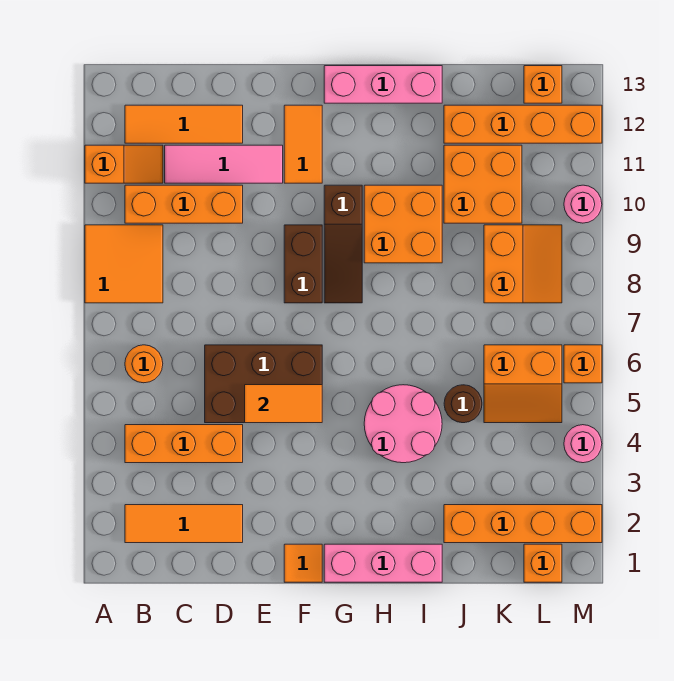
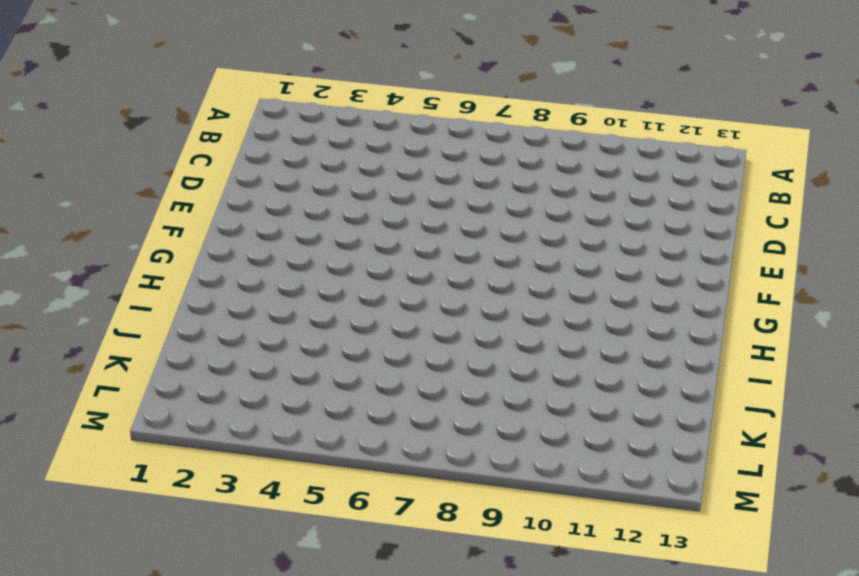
none -> orange 2x2 tile [85,225,163,303]
none -> orange 1x2 slope [85,145,163,183]
none -> orange 1x3 tile [125,505,243,543]

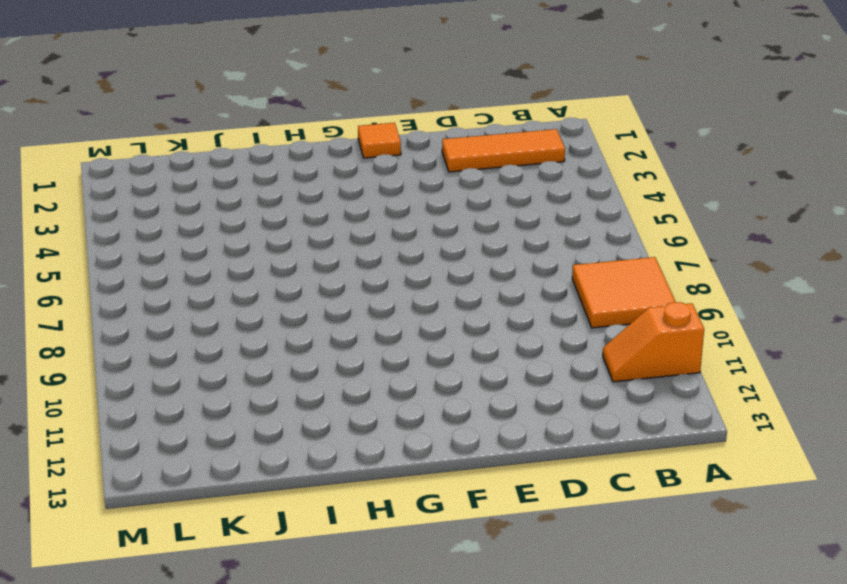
none -> orange 1x3 brick [125,425,243,463]
none -> orange 1x1 round brick [125,345,163,383]
none -> orange 1x3 brick [125,185,243,223]

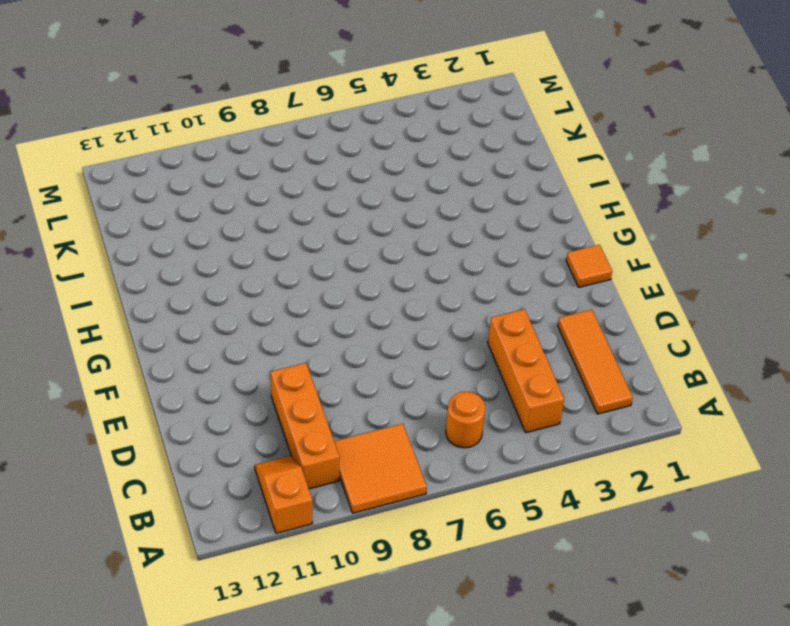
none -> orange 1x3 tile [125,105,243,143]
none -> pink 1x3 tile [165,145,283,183]
none -> brown 2x3 brick [205,345,322,423]

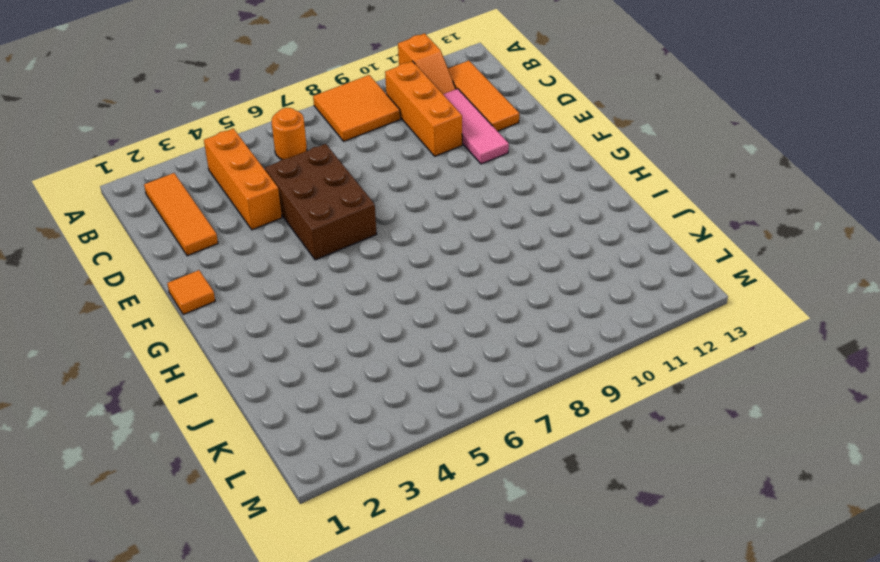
none -> brown 1x2 brick [284,225,322,303]
none -> orange 1x2 tile [284,105,322,183]
none -> pink 1x3 brick [324,544,442,582]

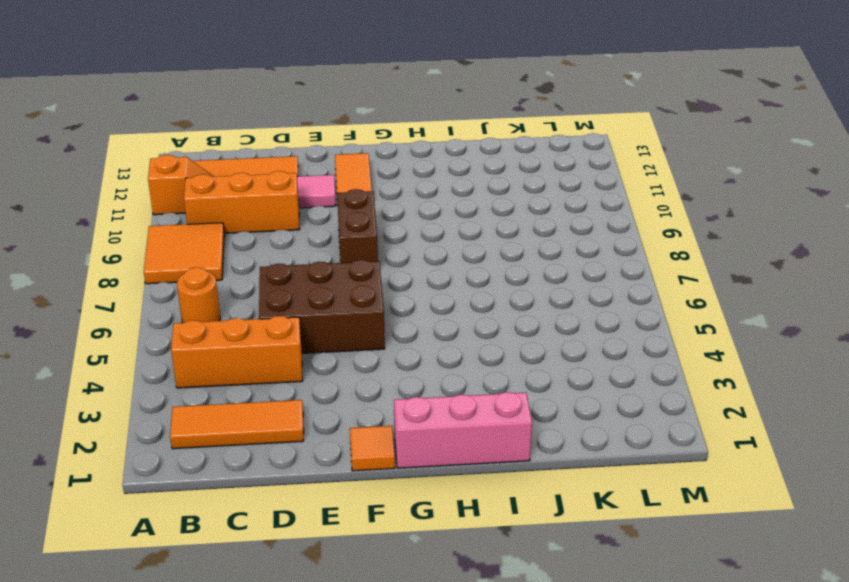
none -> brown 1x3 slope [324,185,362,303]
none -> pink 1x3 brick [324,66,442,103]
none -> pink 2x2 round brick [364,385,442,463]

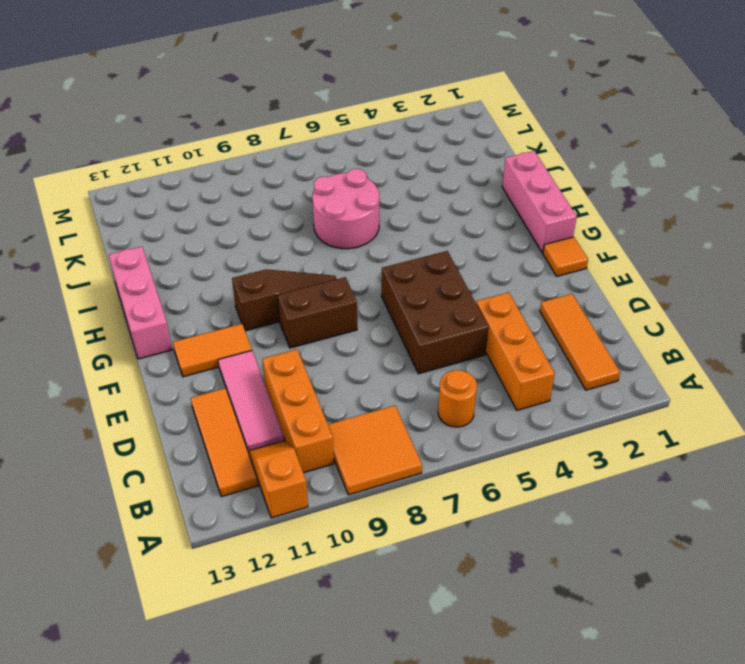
pink 2x2 round brick [312,169,379,249] -> pink 2x2 round brick moved to [364,385,442,463]
none -> orange 2x2 brick [364,185,442,263]
none -> orange 1x4 brick [444,505,602,543]
none -> brown 1x1 round brick [444,385,482,423]

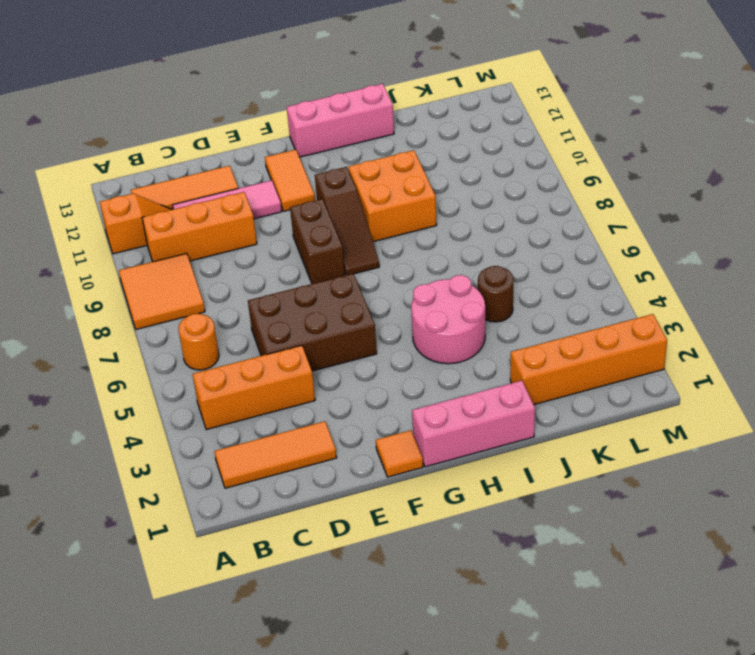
none -> orange 2x2 brick [444,145,522,223]
none -> orange 1x4 brick [444,105,602,143]
none -> orange 2x2 slope [484,345,562,423]

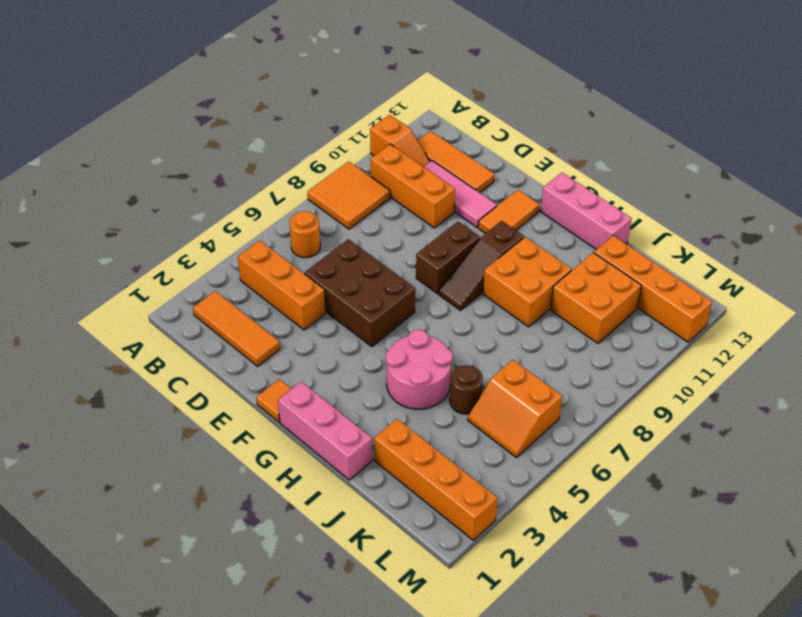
none -> orange 2x2 slope [484,225,562,303]
none -> orange 1x1 brick [524,544,562,582]
none -> orange 1x1 brick [524,66,562,103]

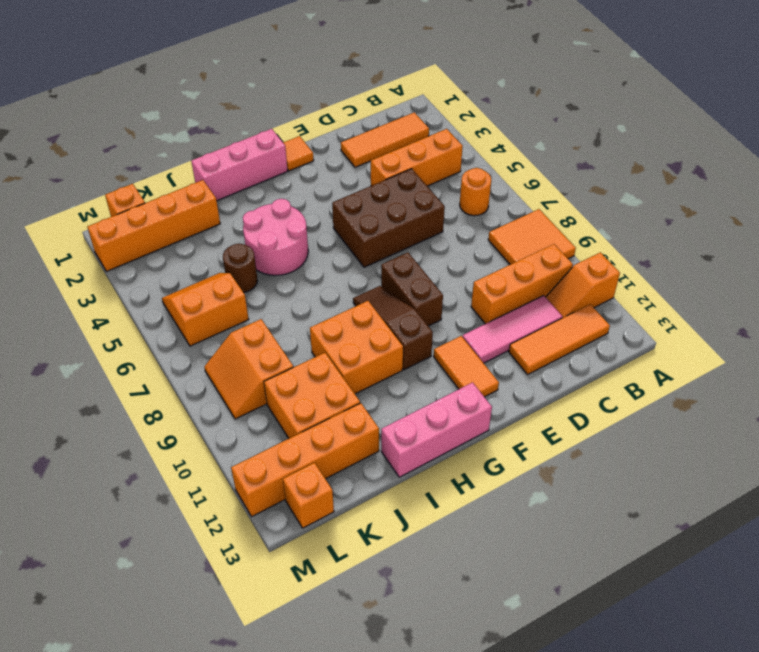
none -> pink 1x1 round brick [564,425,602,463]
none -> orange 1x1 brick [564,345,602,383]
none -> pink 1x1 round brick [564,185,602,223]

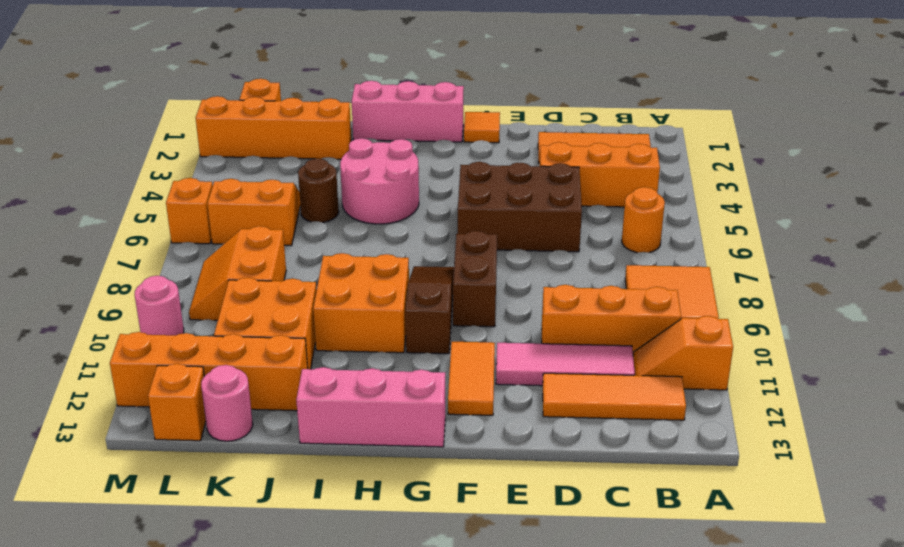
pink 1x1 round brick [201,365,253,441] -> pink 1x1 round brick moved to [564,425,602,463]
none -> orange 1x2 tile [245,385,322,423]

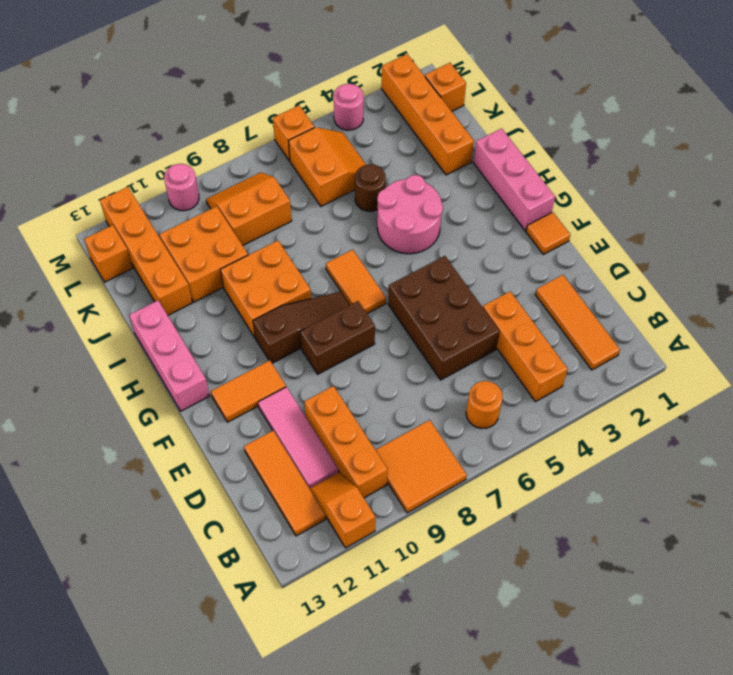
orange 1x2 tile [326,250,386,314] -> orange 1x2 tile moved to [245,385,322,423]

